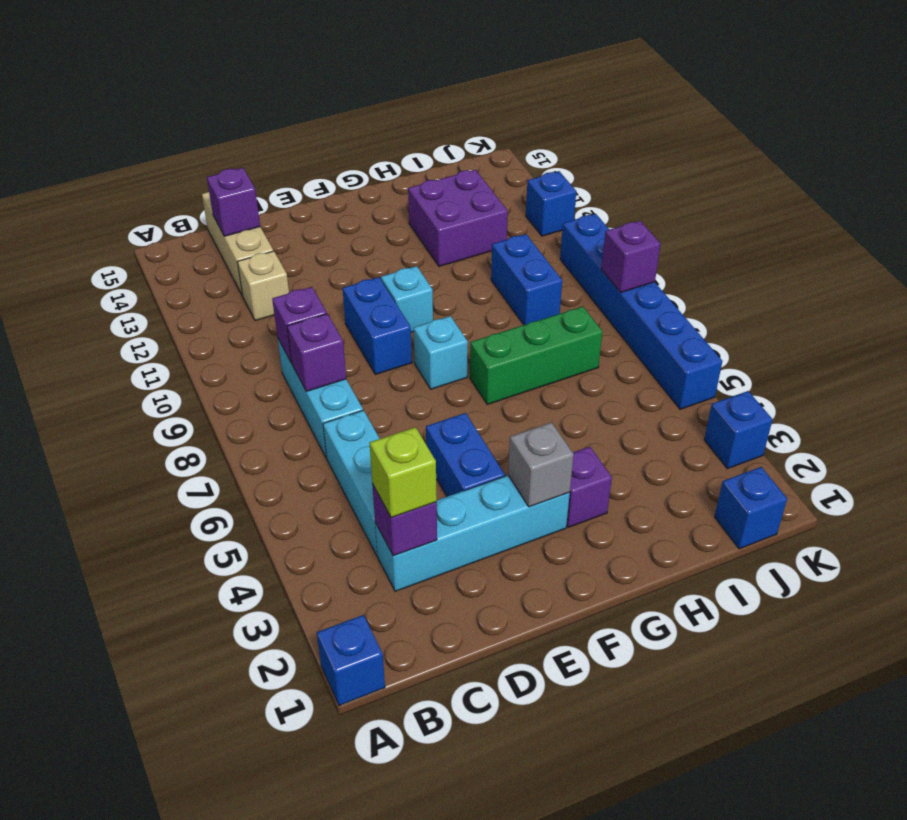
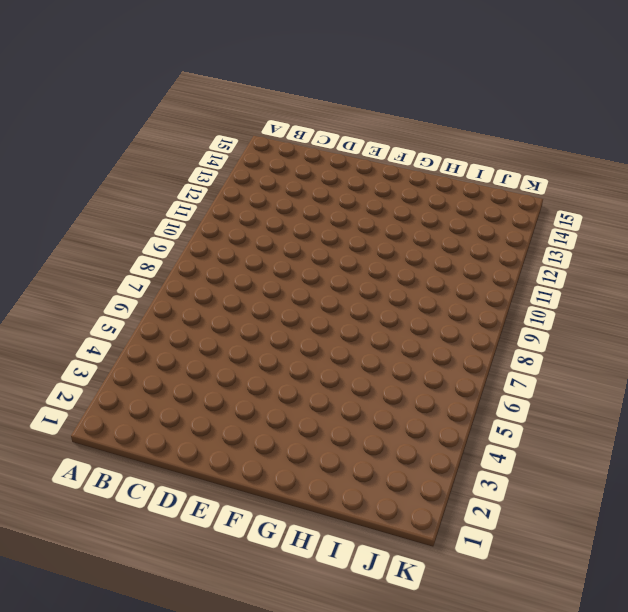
none -> blue 1x1 brick [317,615,385,706]
none -> cyan 1x4 brick [375,475,570,591]
none -> cyan 1x3 brick [323,410,380,555]

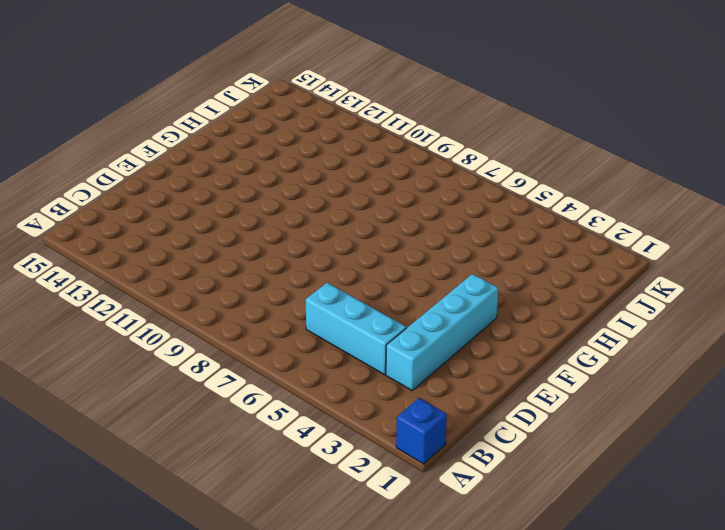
none -> cyan 1x3 brick [278,339,363,458]
none -> tan 1x1 brick [237,251,289,321]
none -> tan 1x3 brick [202,192,273,296]

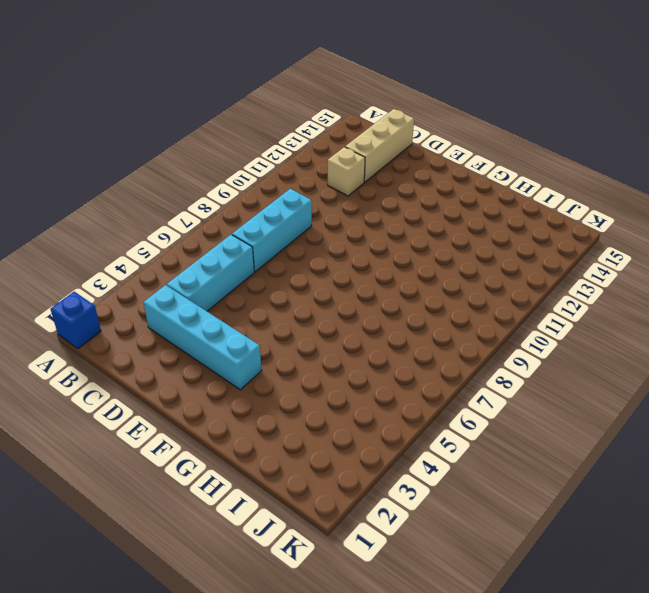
none -> blue 1x2 brick [426,413,505,497]
none -> blue 1x2 brick [343,277,412,374]
none -> cyan 1x1 brick [413,316,468,389]

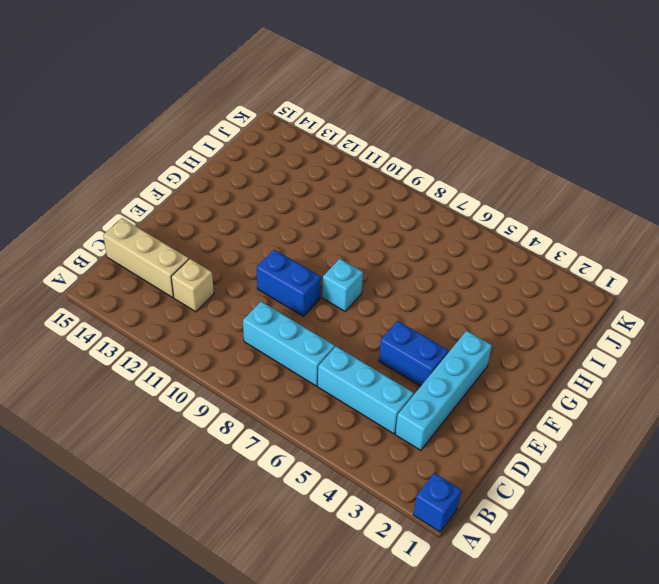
none -> cyan 1x1 brick [381,266,433,332]
none -> purple 1x1 brick [567,447,612,527]
none -> green 1x3 brick [470,307,603,404]

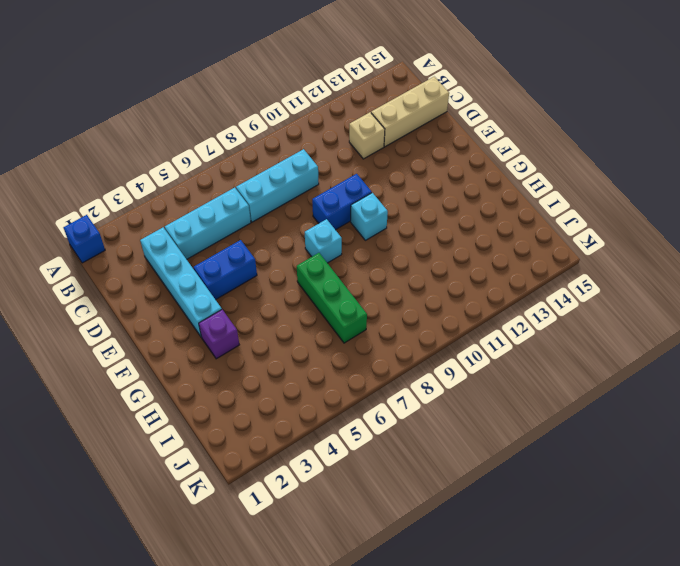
none -> purple 2x2 brick [408,170,508,266]
none -> blue 1x2 brick [491,234,562,325]
none -> blue 1x1 brick [715,467,787,549]

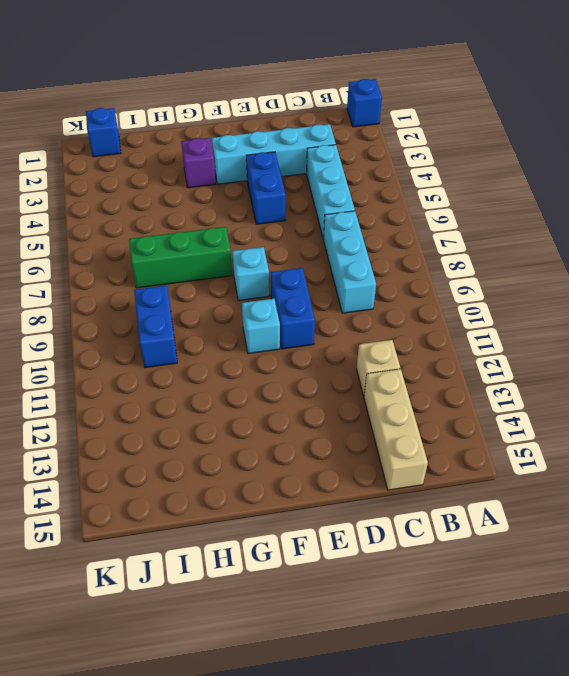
none -> purple 2x2 brick [408,170,508,266]
none -> blue 1x1 brick [704,391,773,469]
none -> blue 1x6 brick [560,214,722,409]

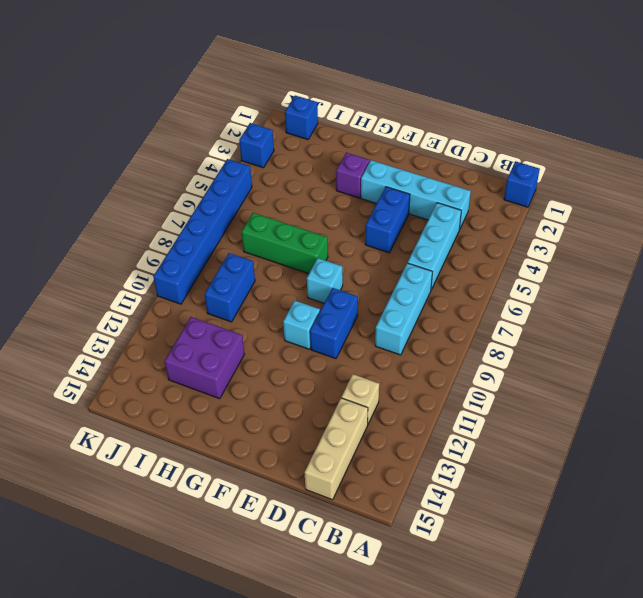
none -> blue 1x1 brick [526,171,576,236]
none -> purple 1x1 brick [372,484,437,556]
none -> purple 1x1 brick [287,314,346,391]

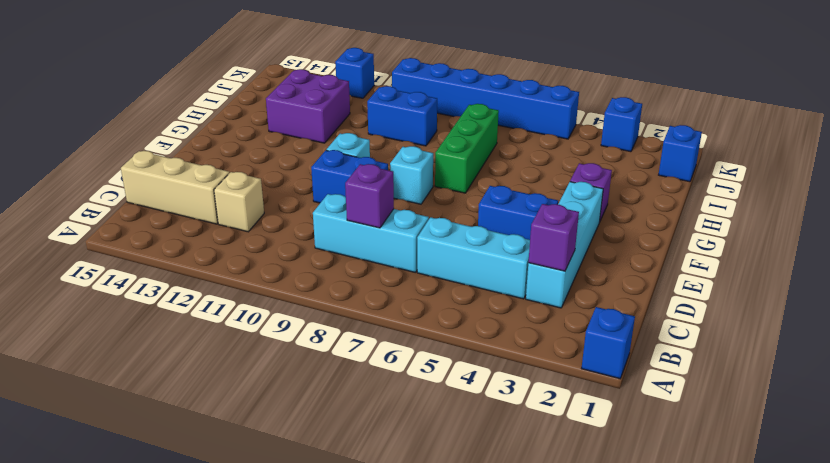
none -> purple 1x1 brick [272,287,327,363]
none -> purple 1x1 brick [207,168,260,236]
none -> grey 1x1 brick [508,422,574,507]

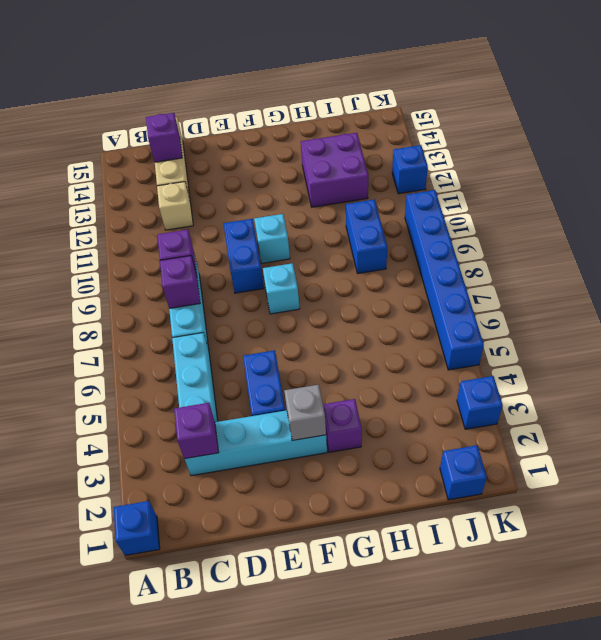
none -> green 1x3 brick [470,307,603,404]
none -> purple 1x1 brick [601,221,660,292]
none -> lime 1x1 brick [370,427,437,518]

